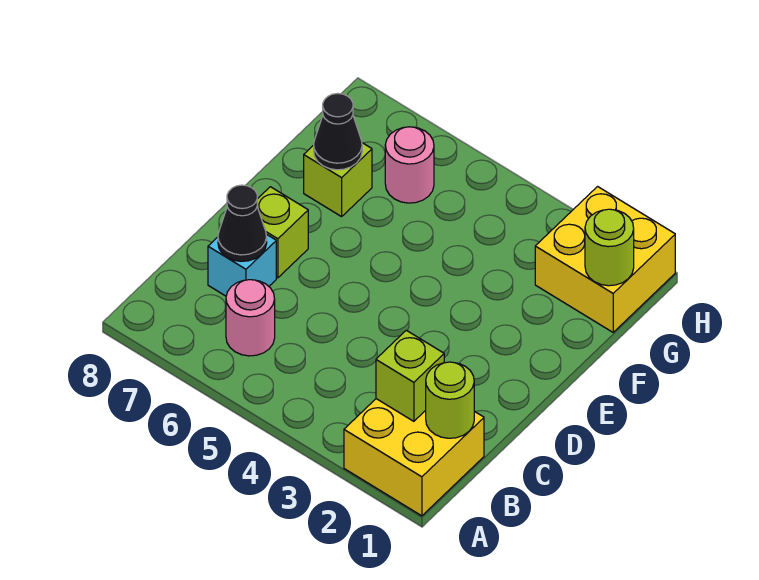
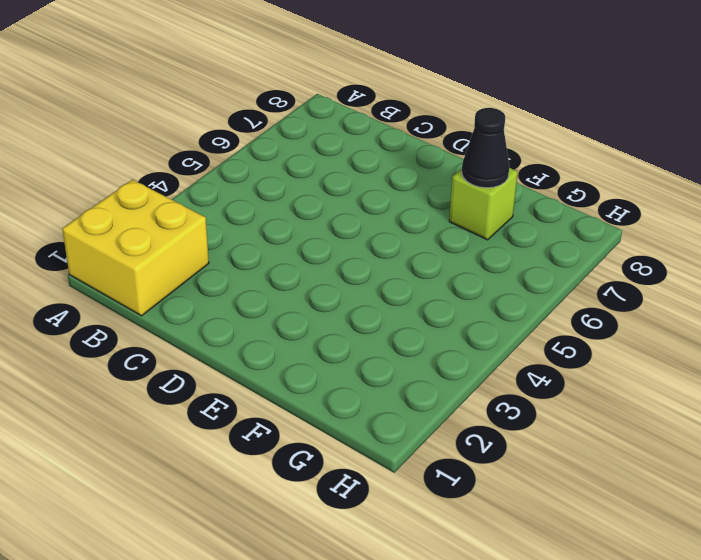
none -> pink 1x1 round brick [226,280,275,356]
none -> cyan 1x1 brick [208,234,276,296]
none -> lime 1x1 brick [257,187,308,278]

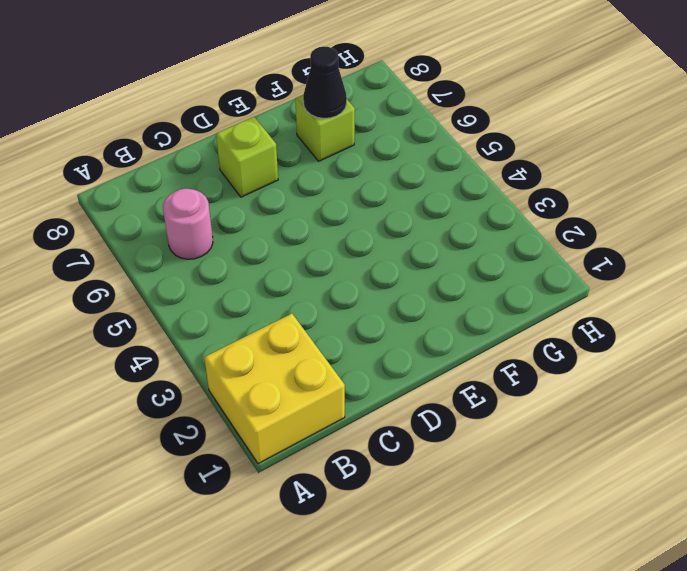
none -> cyan 1x1 brick [208,234,276,296]
none -> yellow 2x2 brick [535,187,675,332]
none -> pink 1x1 round brick [385,127,434,203]

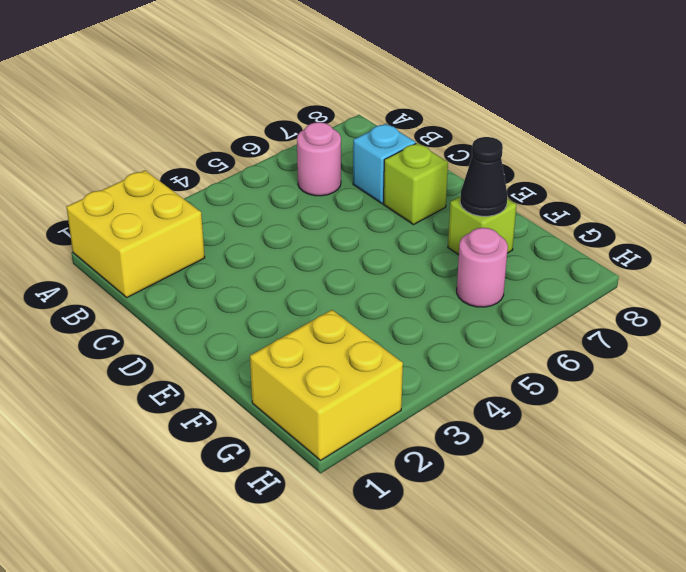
none -> lime 1x1 round brick [426,362,474,438]
none -> lime 1x1 brick [376,330,444,421]
none -> black 1x1 cone [218,185,267,261]

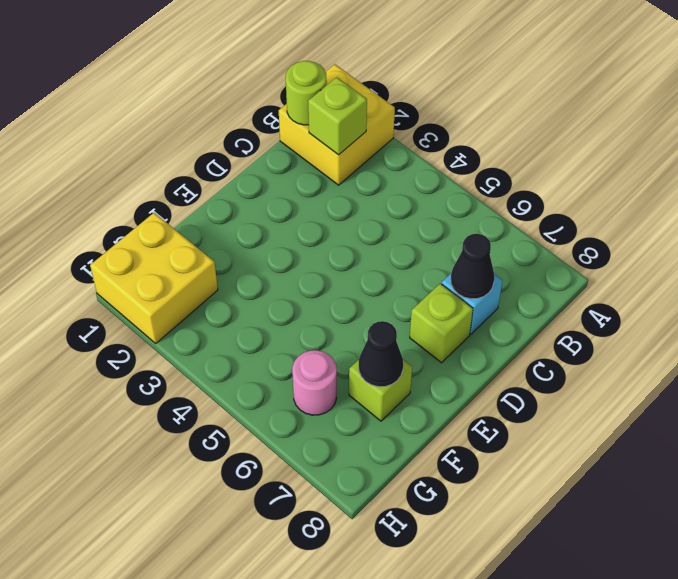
none -> pink 1x1 round brick [226,280,275,356]
none -> lime 1x1 round brick [585,209,634,286]

